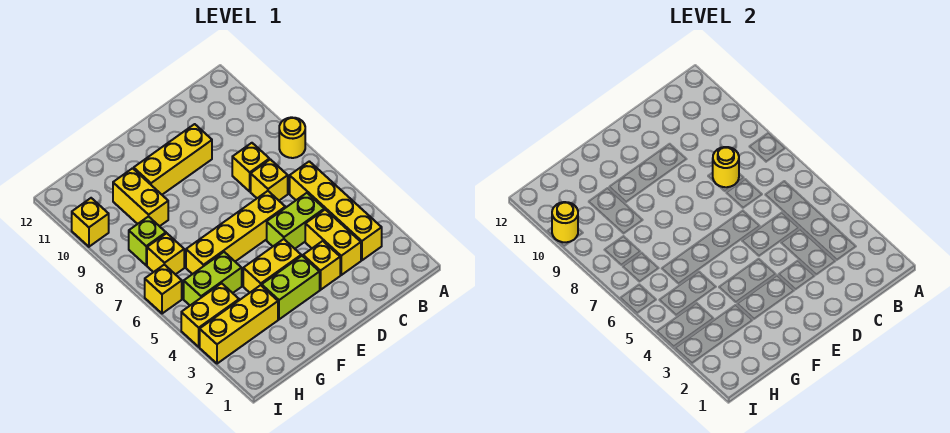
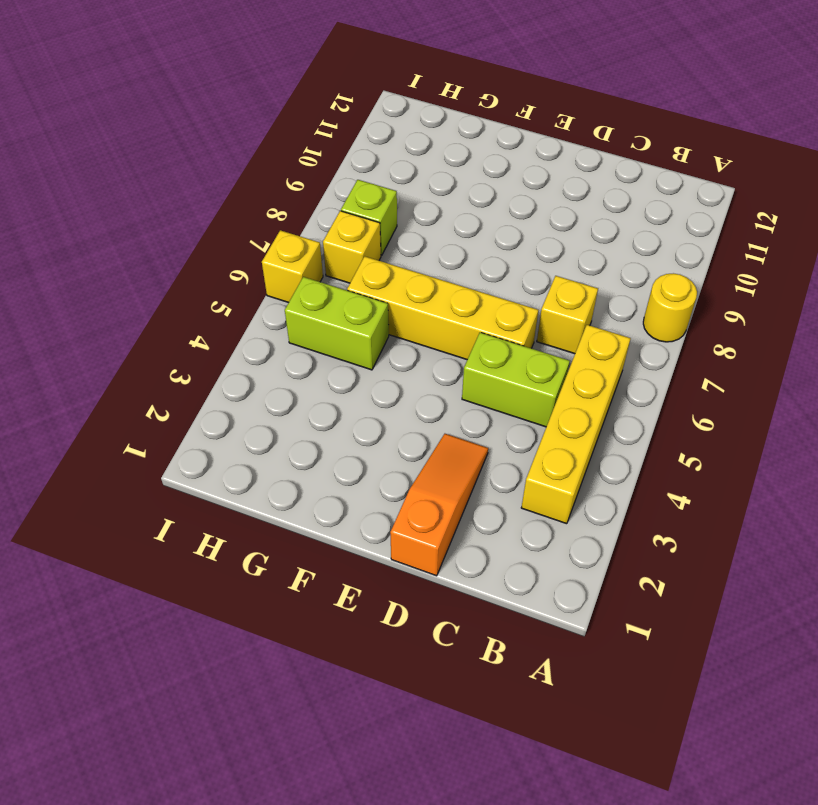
orange 1x3 slope [390,434,488,576] -> yellow 1x1 brick [303,241,340,290]
none -> yellow 1x2 brick [305,210,361,275]
none -> yellow 1x1 brick [232,143,269,191]
none -> yellow 1x3 brick [134,124,212,195]

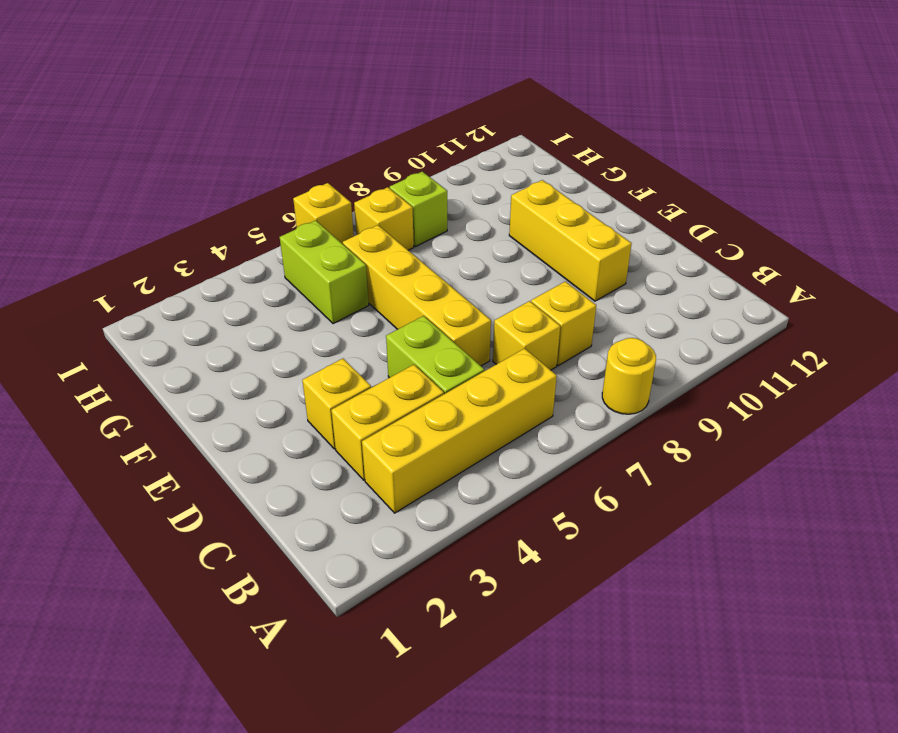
none -> lime 1x2 brick [262,256,320,319]
none -> yellow 1x2 brick [243,239,301,293]
none -> yellow 1x3 brick [200,285,278,364]

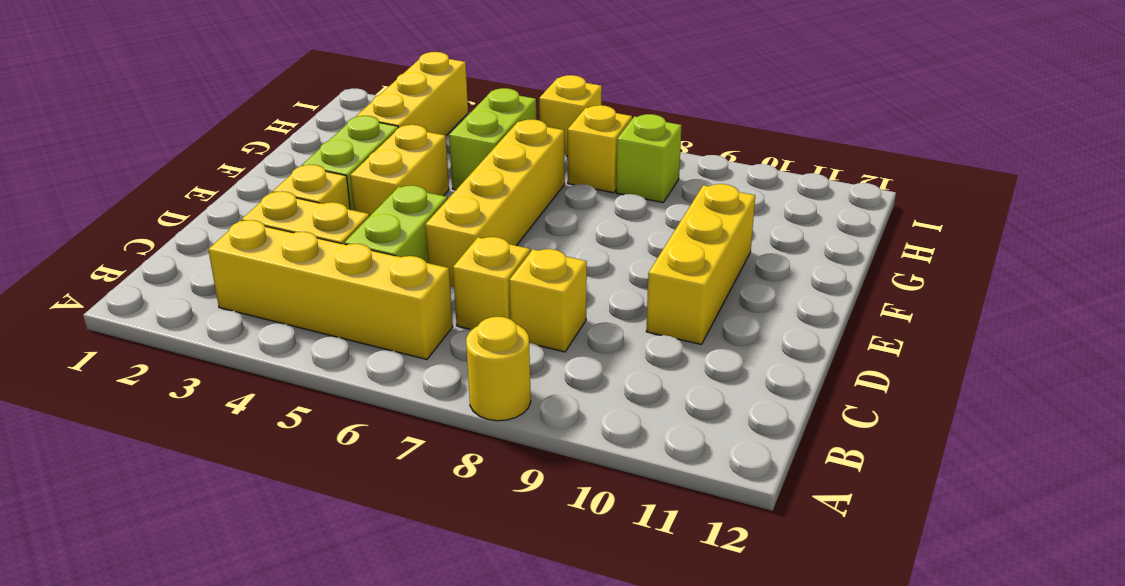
none -> yellow 1x2 brick [113,168,168,226]
none -> yellow 1x2 brick [181,283,239,347]
none -> yellow 1x1 brick [72,198,109,247]

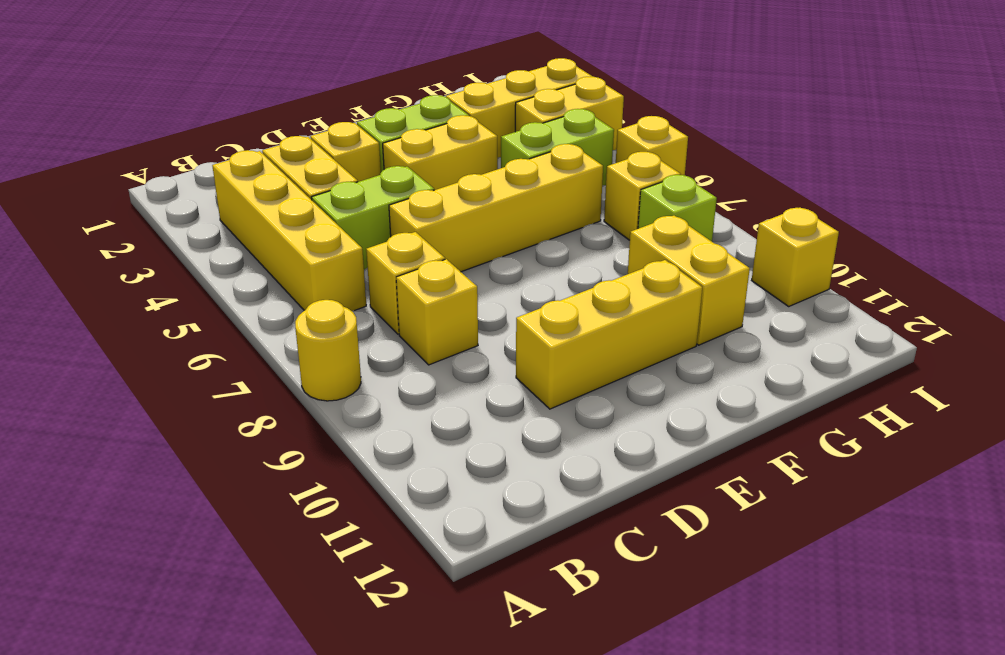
none -> yellow 1x1 round brick [713,147,739,187]
none -> yellow 1x1 round brick [552,202,578,242]

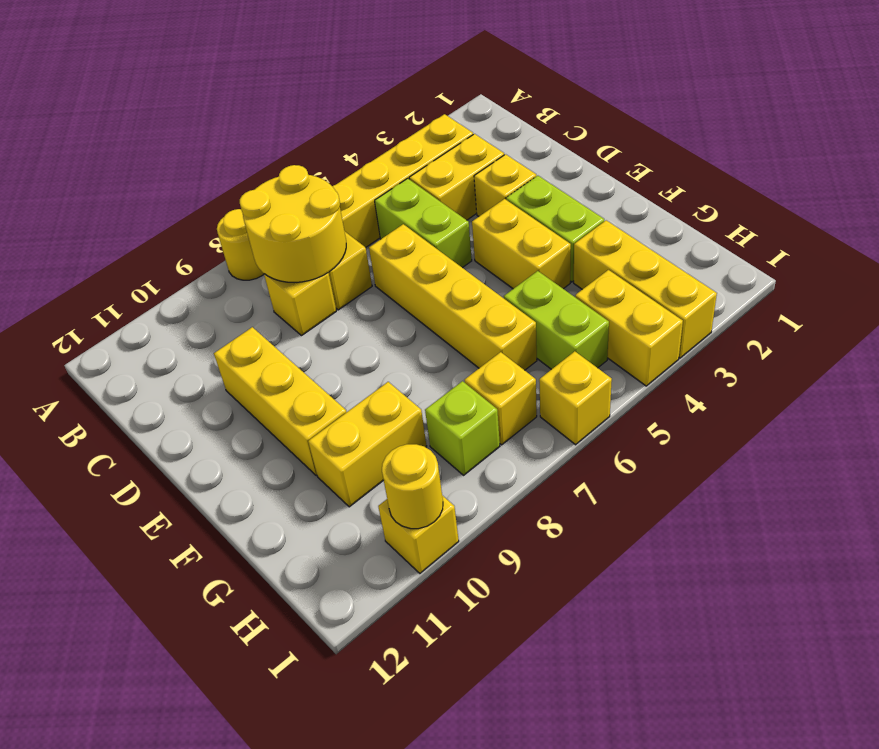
yellow 2x2 round brick [240,165,346,283] -> yellow 1x1 round brick [713,147,739,187]

